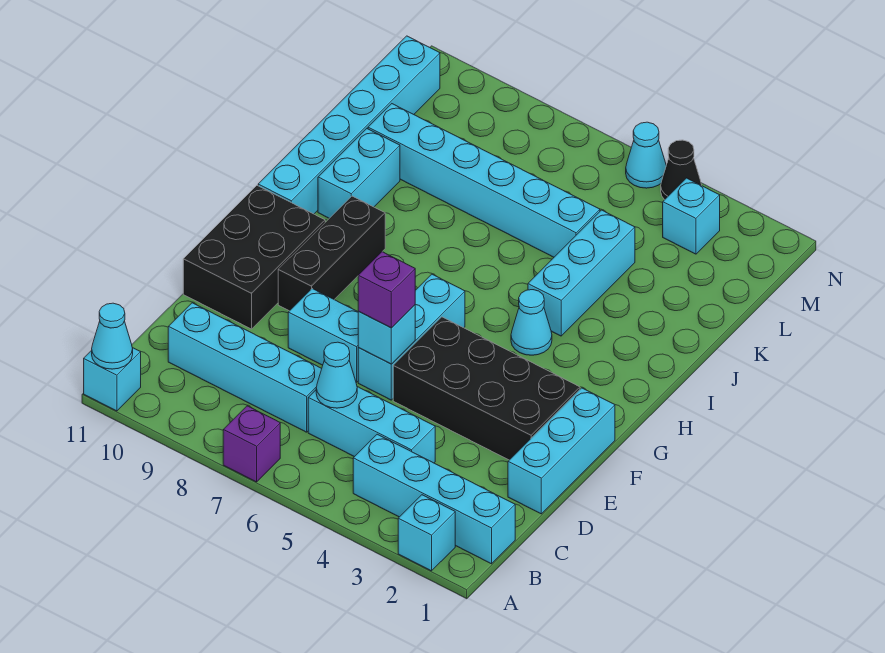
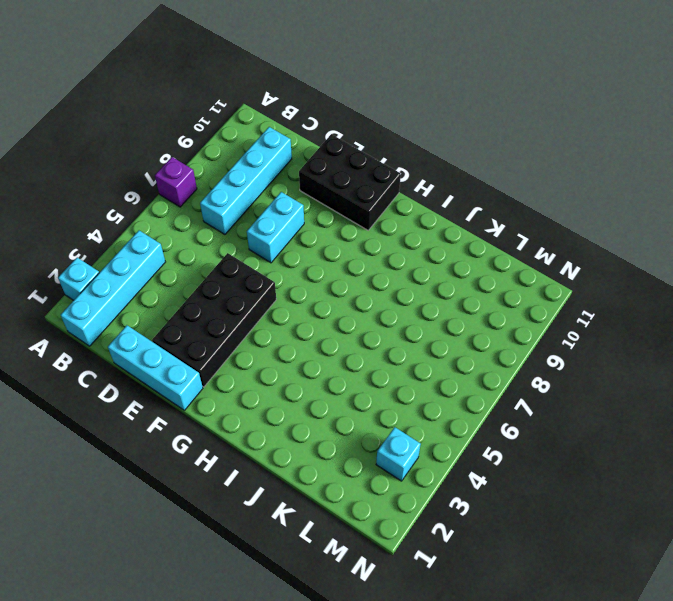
none -> cyan 1x1 brick [84,348,141,411]
none -> cyan 1x3 brick [308,387,435,463]
none -> cyan 1x3 brick [358,274,465,400]

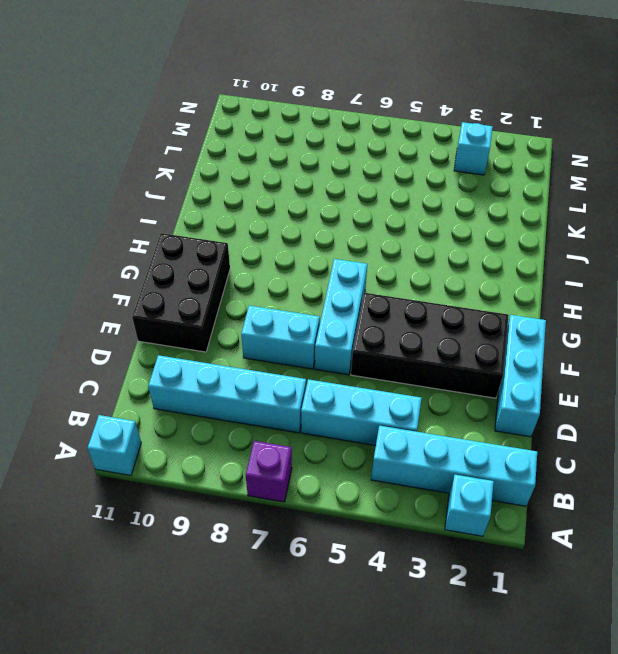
none -> black 1x3 brick [278,196,385,311]
none -> cyan 1x1 cone [511,290,552,355]
none -> cyan 1x6 brick [258,36,440,214]

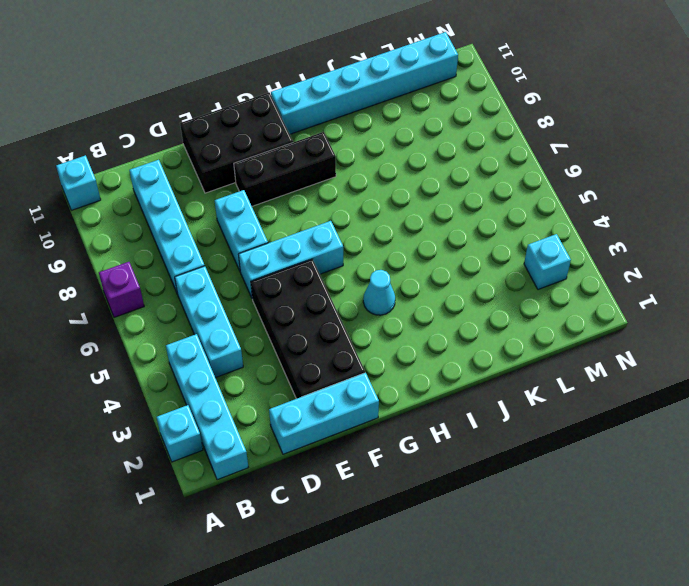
none -> cyan 1x3 brick [528,210,635,336]
none -> cyan 1x2 brick [318,129,400,218]
none -> cyan 1x6 brick [368,104,600,257]

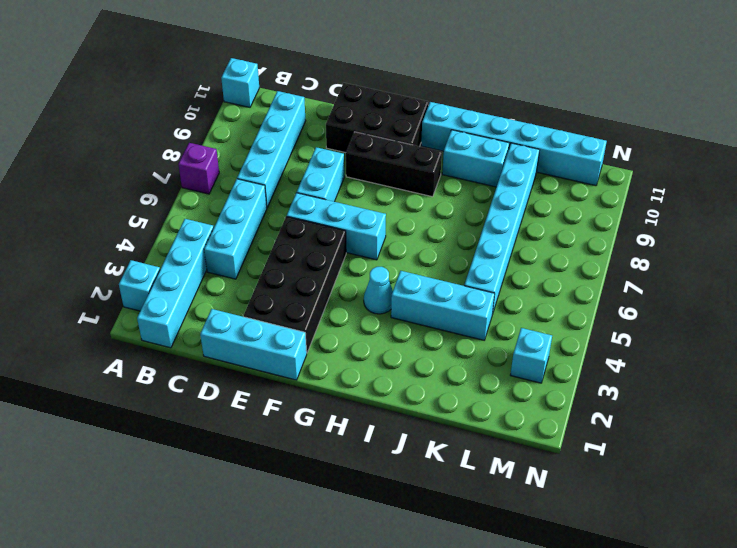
none -> black 1x1 cone [661,140,701,200]
none -> cyan 1x1 cone [626,122,666,188]
none -> cyan 1x1 cone [92,303,133,369]

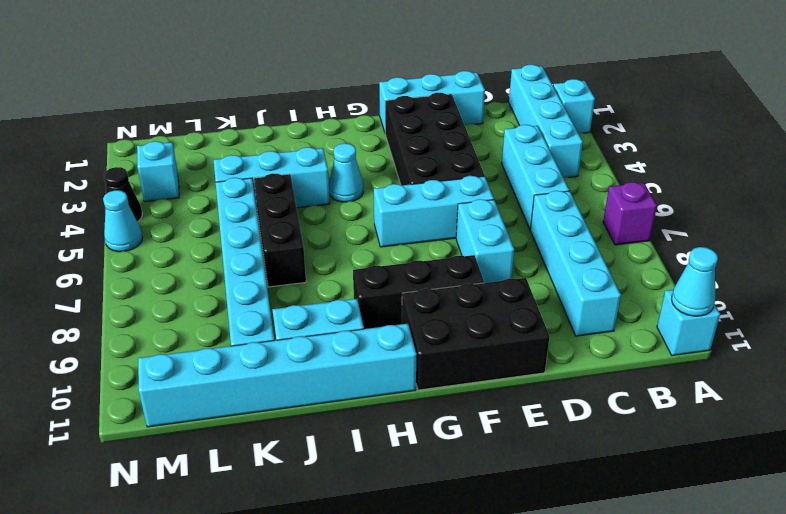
black 1x3 brick [254,173,306,287] -> none
none -> cyan 1x1 cone [316,342,357,408]
none -> cyan 1x1 brick [358,305,415,364]
none -> purple 1x1 brick [358,252,415,328]

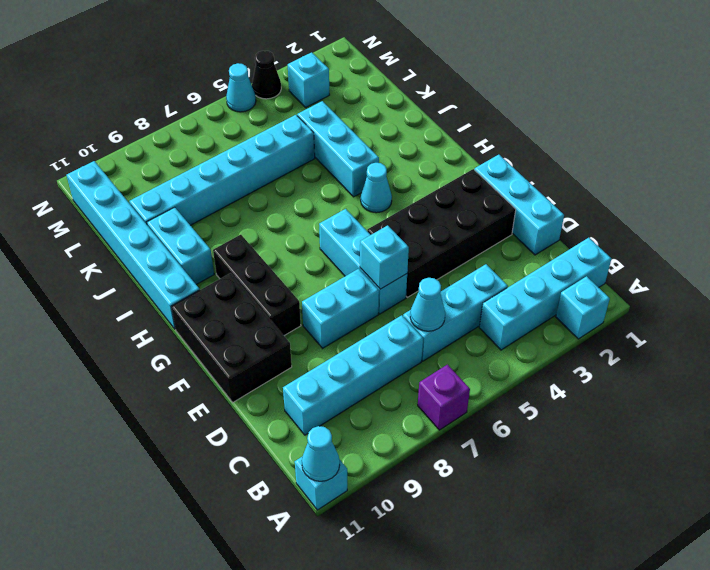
none -> purple 1x1 brick [358,252,415,328]

